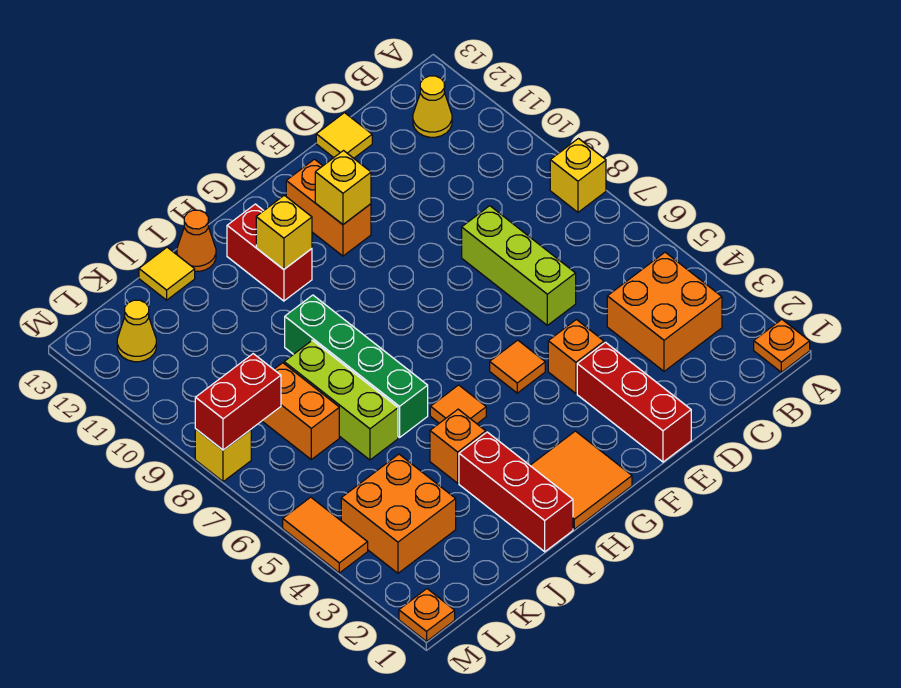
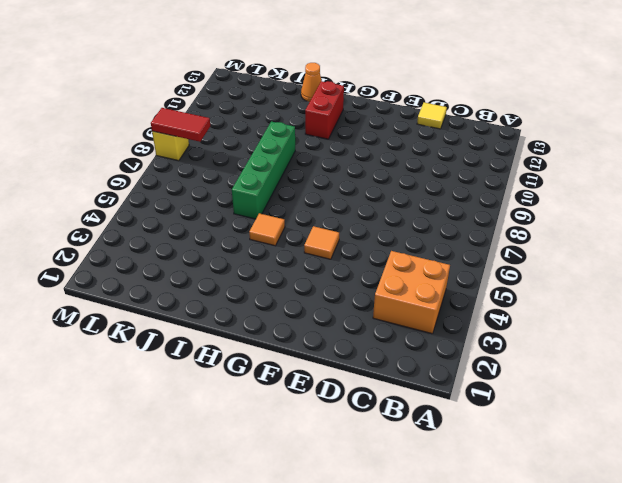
red 1x2 tile [151,108,210,142] -> red 1x2 brick [195,354,281,450]
none -> orange 1x1 plate [754,319,810,372]
none -> yellow 1x1 brick [550,139,606,212]
none -> yellow 1x1 cone [413,76,452,137]

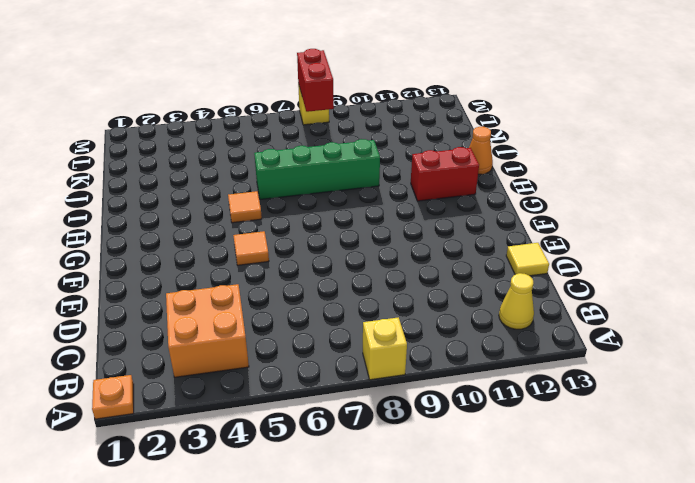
none -> lime 1x3 brick [462,206,576,325]
none -> red 1x3 brick [577,342,691,462]
none -> orange 1x1 brick [548,320,604,393]

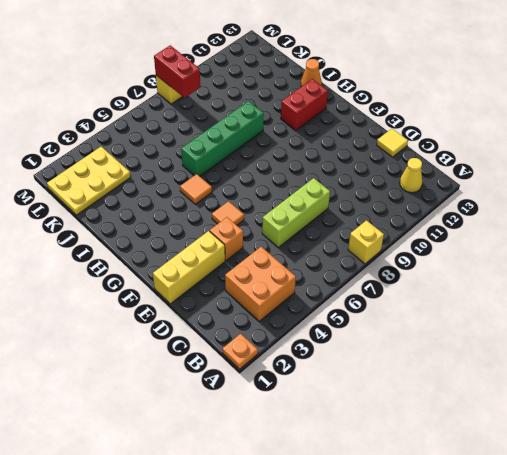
yellow 1x3 brick [153,231,225,304] -> red 1x3 brick [577,342,691,462]
yellow 2x3 plate [47,147,131,215] -> orange 2x2 brick [341,454,456,573]
none -> orange 1x2 brick [286,159,371,256]
none -> orange 2x2 tile [530,431,632,529]
none -> red 1x3 brick [459,432,573,552]

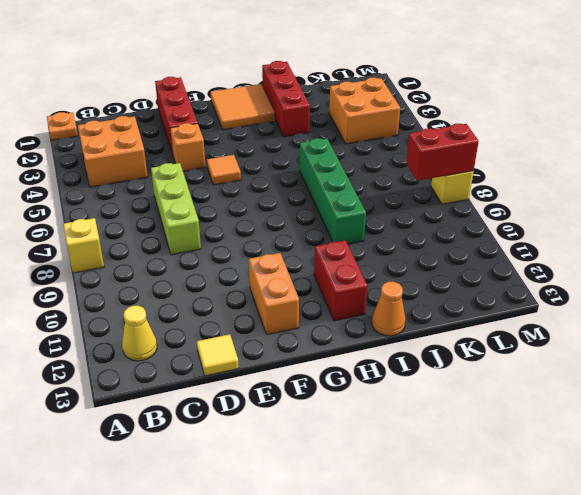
none -> orange 1x1 tile [430,385,486,424]
none -> orange 1x1 brick [430,409,486,483]
none -> lime 1x3 brick [284,340,398,460]

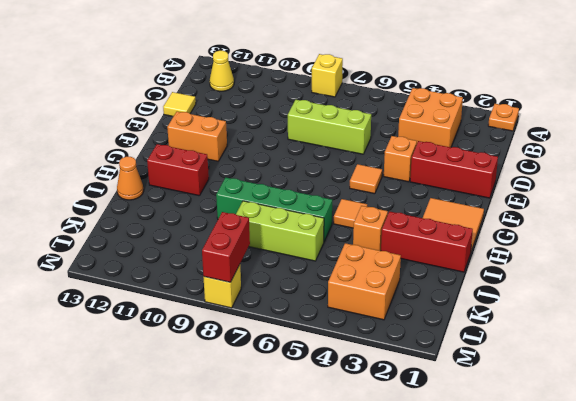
none -> yellow 1x1 tile [139,247,195,300]
none -> orange 1x2 brick [262,363,339,459]
none -> yellow 1x1 cone [117,300,156,362]

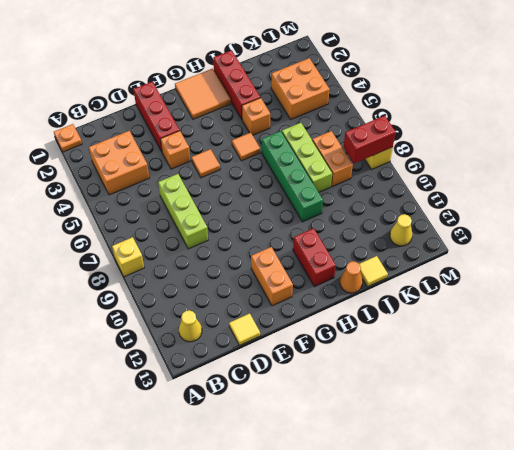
none -> orange 1x1 plate [399,589,455,641]
none -> orange 1x2 tile [283,497,368,573]
none -> yellow 1x1 brick [315,151,371,224]

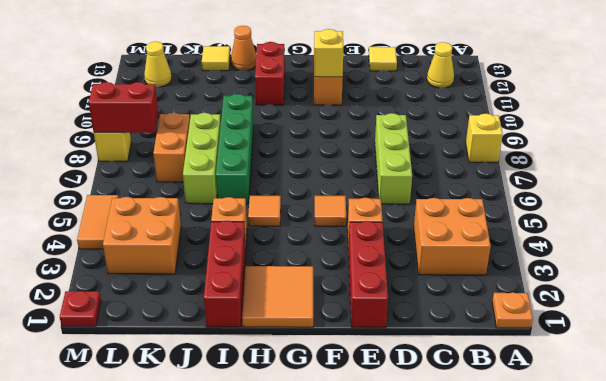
red 1x1 plate [60,291,101,326] -> orange 1x1 plate [399,589,455,641]
none -> yellow 1x1 brick [256,195,312,269]

